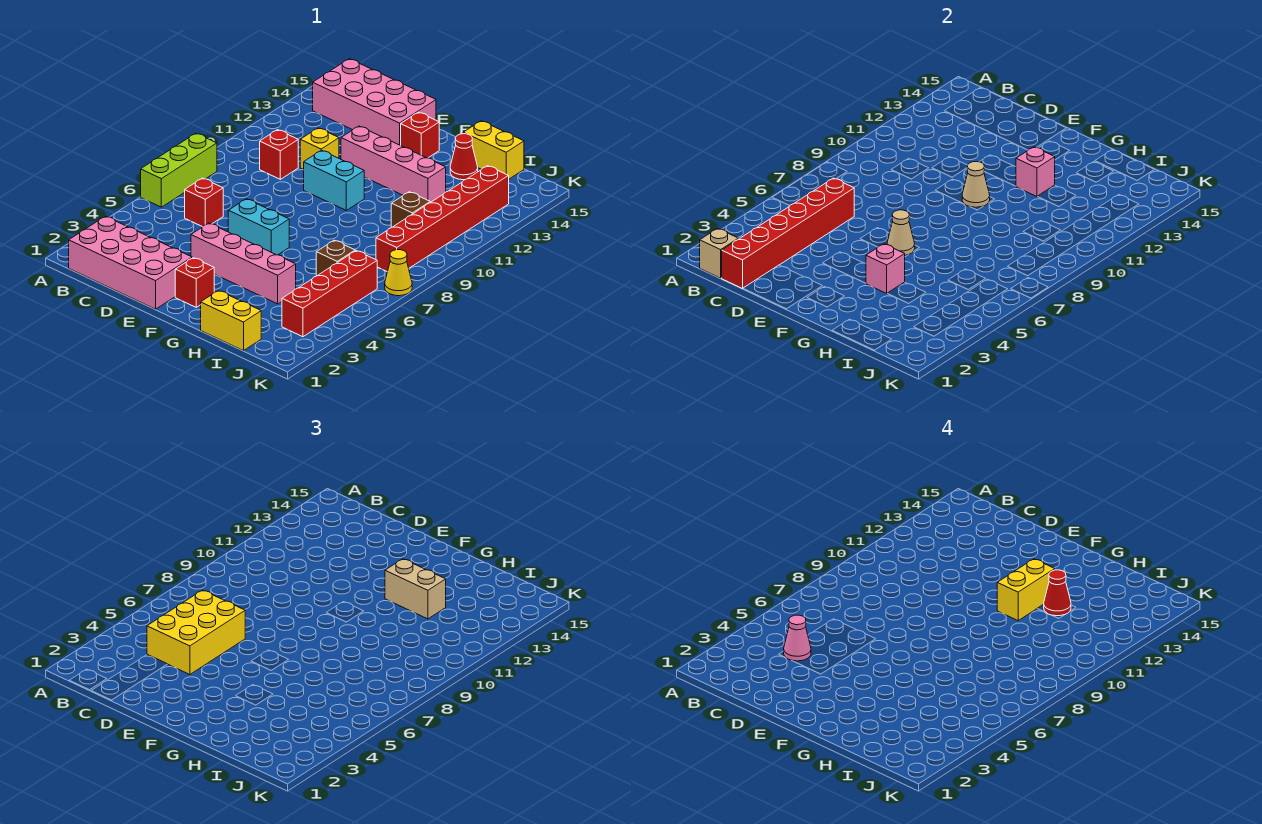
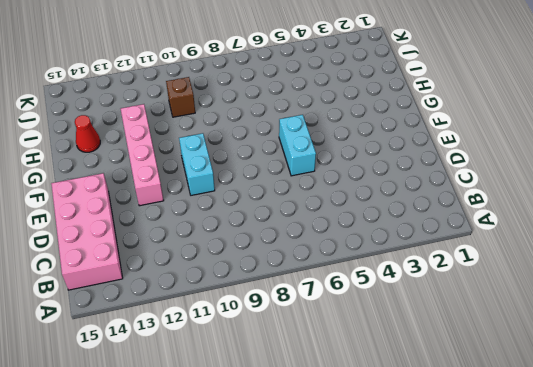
none -> lime 1x3 brick [141,133,217,207]
none -> pink 2x4 brick [69,216,192,309]
none -> red 1x1 brick [185,178,223,227]
none -> red 1x1 brick [260,130,298,179]

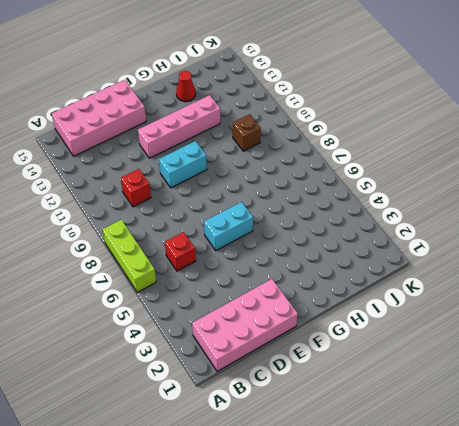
none -> yellow 1x1 brick [300,128,339,169]
none -> pink 1x4 brick [191,223,296,304]
none -> red 1x1 brick [175,258,214,307]
none -> red 1x1 brick [401,112,439,158]

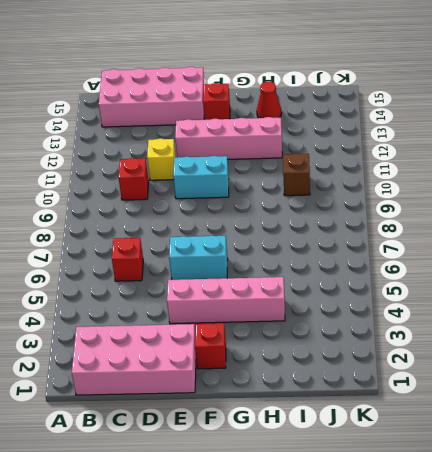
none -> lime 1x3 brick [141,133,217,207]
none -> yellow 1x2 brick [201,291,261,351]
none -> yellow 1x2 brick [463,121,524,179]
none -> brown 1x1 brick [316,240,355,276]

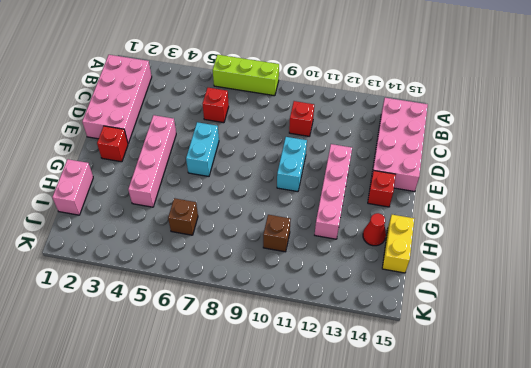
pink 1x2 brick [52,159,93,215] -> yellow 1x2 brick [201,291,261,351]
none -> yellow 1x1 brick [300,128,339,169]
none -> red 1x4 brick [282,251,377,337]
none -> red 1x6 brick [376,166,509,272]
none -> yellow 1x1 cone [385,250,412,296]

